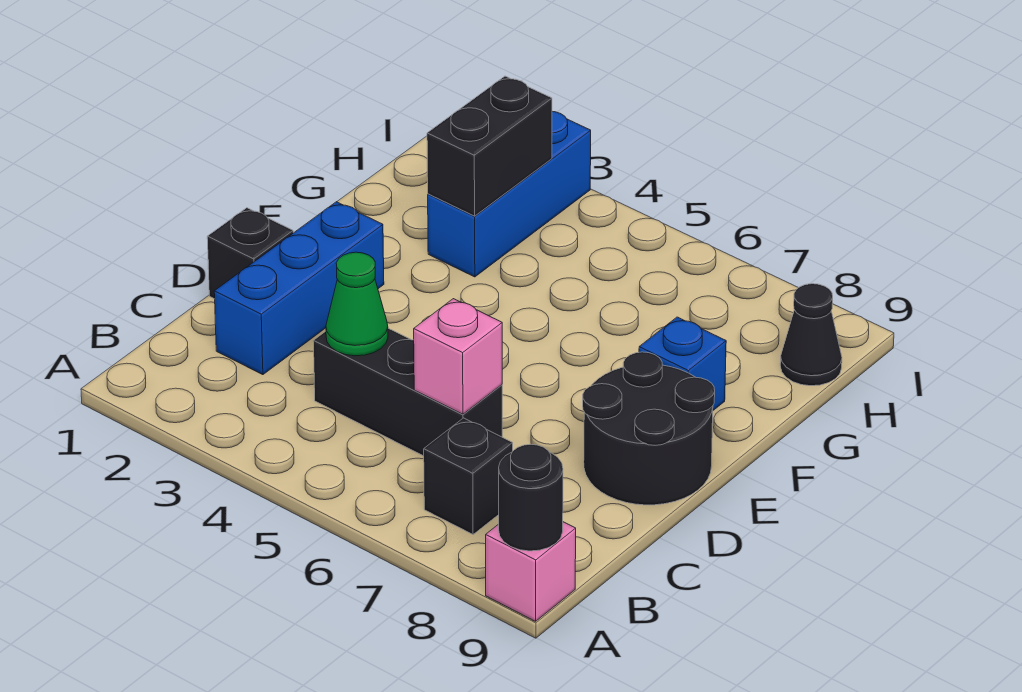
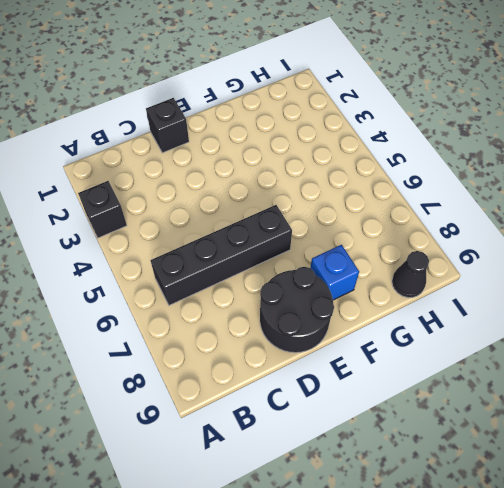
black 1x1 brick [78,181,127,238] -> black 1x1 brick moved to [424,418,513,534]
black 1x4 brick [150,205,292,305] -> black 1x3 brick [313,328,502,456]
none -> pink 1x1 brick [486,522,576,621]
none -> blue 1x3 brick [214,202,384,375]
none -> blue 1x3 brick [428,112,591,277]

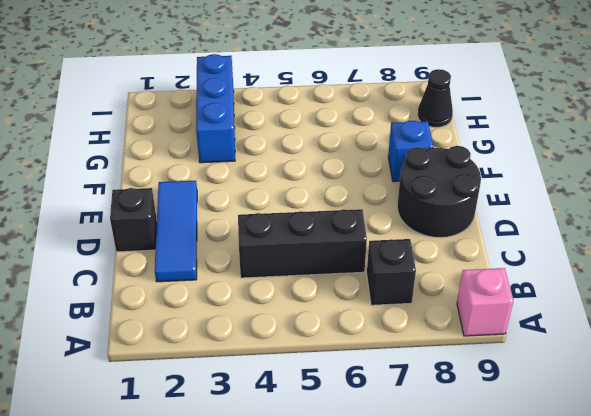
blue 1x3 tile [155,181,197,282] -> blue 1x3 brick [214,202,384,375]
none -> black 1x1 round brick [499,444,563,551]
none -> green 1x1 cone [326,252,388,356]
none -> pink 1x1 brick [414,299,502,414]

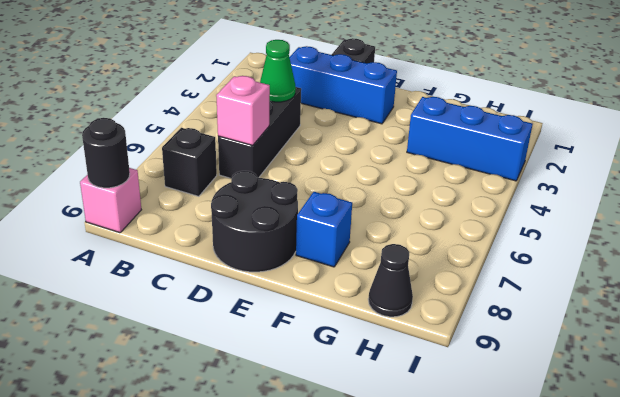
none -> black 1x2 brick [427,76,552,216]

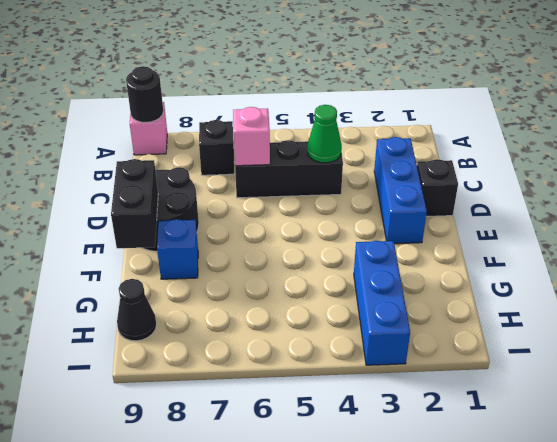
black 1x2 brick [111,159,158,248] -> black 1x2 brick moved to [427,76,552,216]

